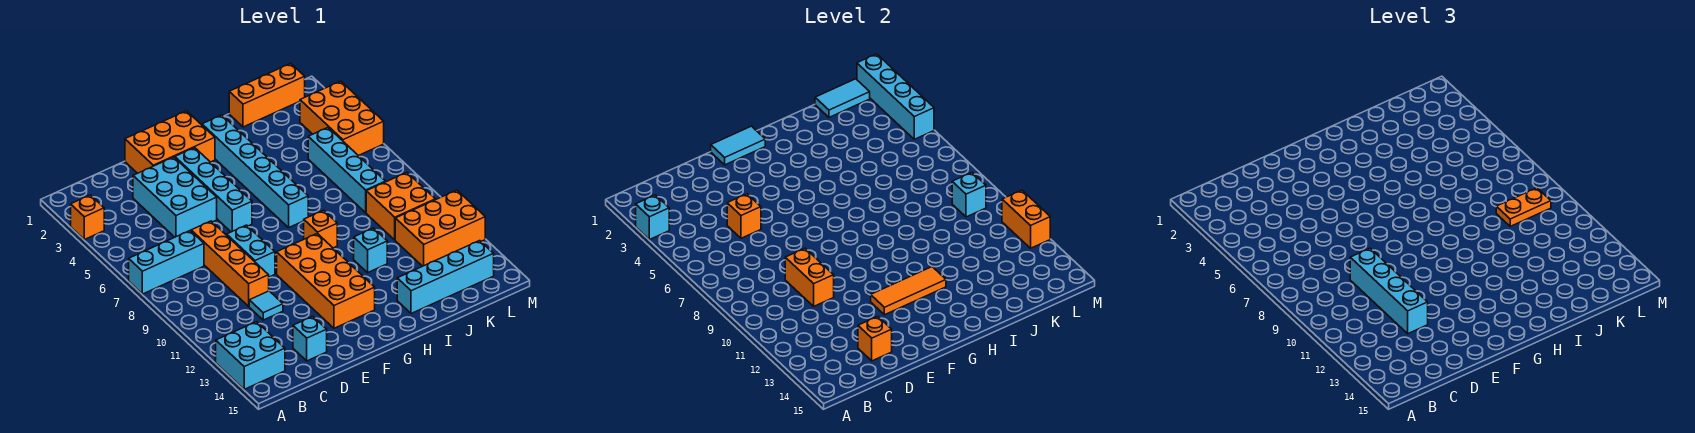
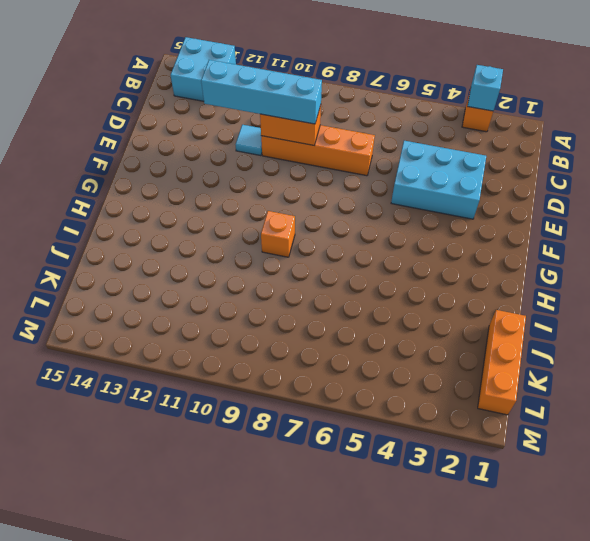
none -> cyan 1x3 brick [129,231,204,294]
none -> cyan 1x1 brick [293,316,327,361]
none -> orange 2x3 brick [125,111,215,173]
none -> cyan 1x2 brick [227,225,275,277]

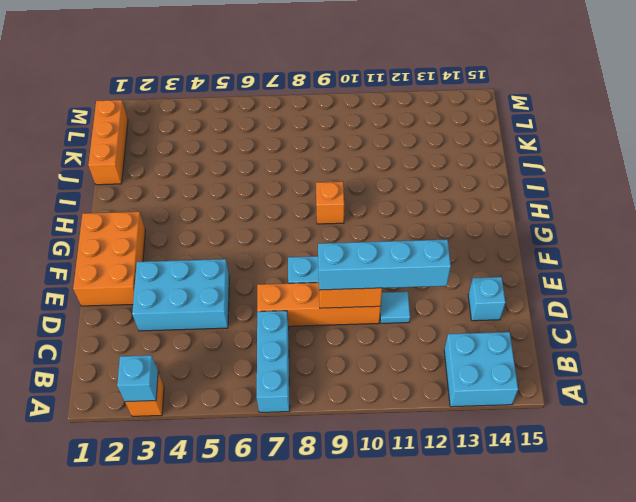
none -> cyan 1x4 brick [175,148,252,232]
none -> orange 2x4 brick [277,234,375,328]
none -> cyan 1x6 brick [202,115,308,228]
none -> cyan 1x1 brick [354,228,387,273]

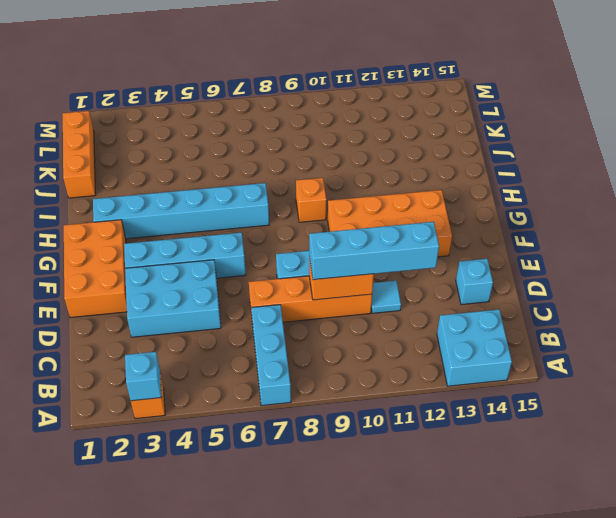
none -> cyan 1x1 brick [354,228,387,273]
none -> cyan 1x4 brick [397,241,494,314]
none -> cyan 1x4 brick [308,128,386,213]
none -> orange 2x2 brick [366,173,435,240]

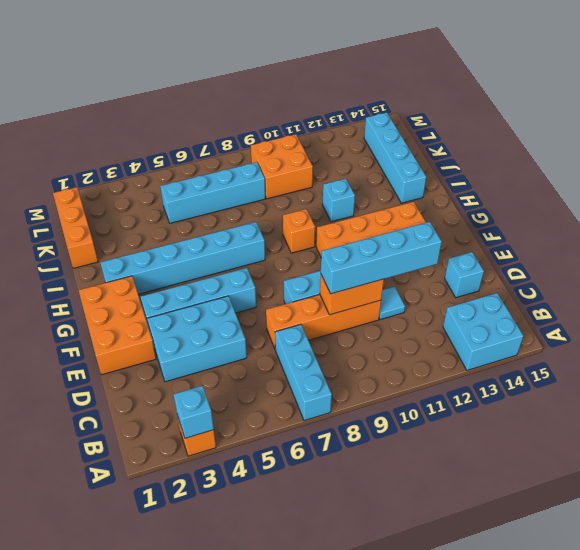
none -> orange 2x3 brick [395,190,485,266]
none -> orange 2x3 brick [300,81,384,156]
none -> orange 1x1 brick [727,194,761,238]
none -> orange 1x1 brick [858,316,892,361]

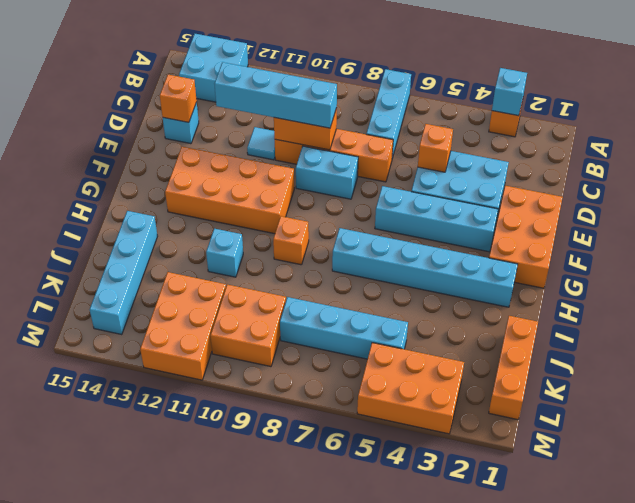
none -> cyan 1x2 tile [711,126,765,165]
none -> orange 1x3 tile [871,267,946,315]
none -> cyan 1x2 tile [815,79,870,117]
none -> cyan 1x1 brick [952,173,986,217]

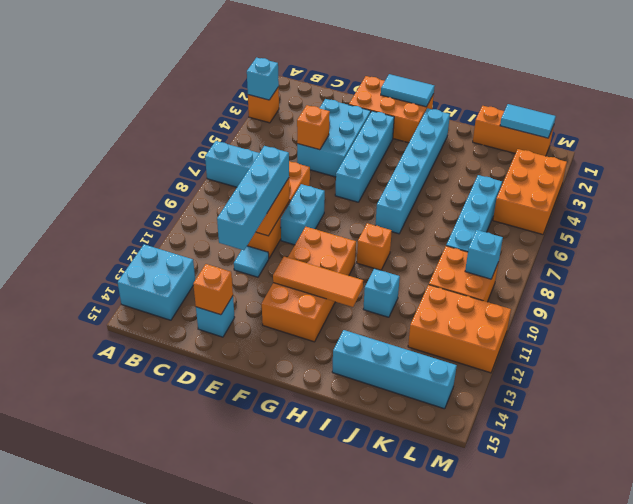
none -> cyan 1x4 brick [857,54,934,139]
none -> orange 1x2 brick [1002,190,1050,248]
none -> orange 1x2 plate [1496,188,1551,226]

